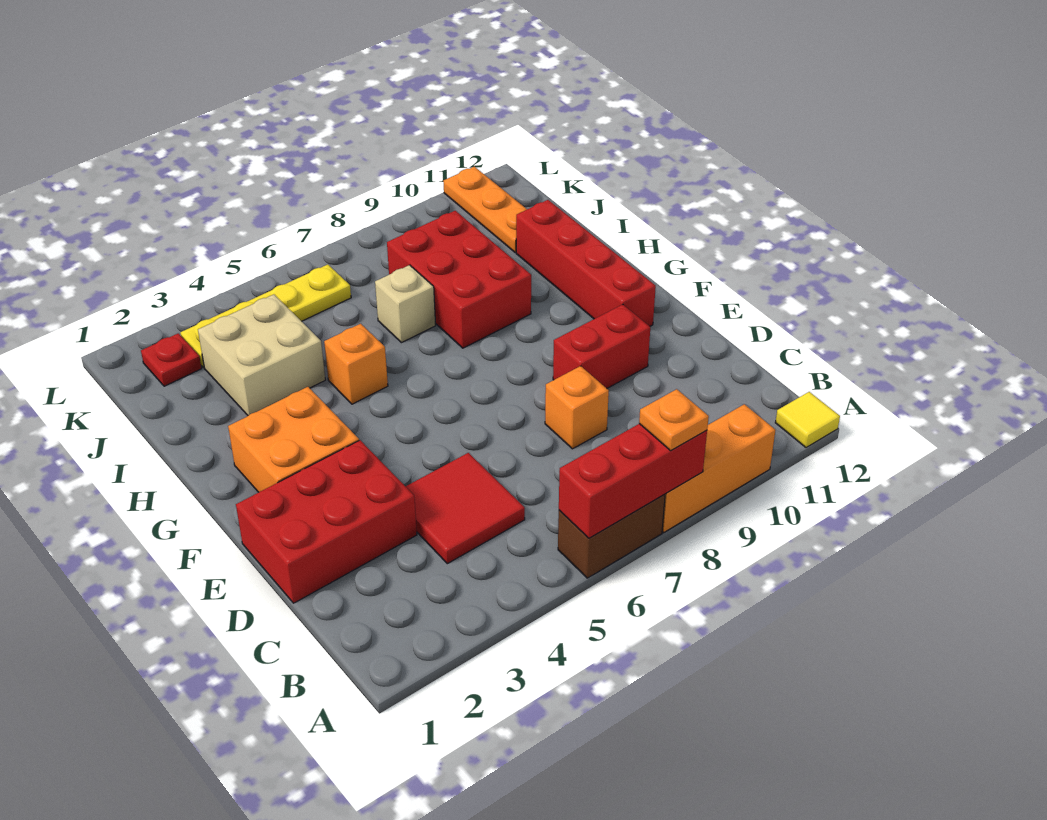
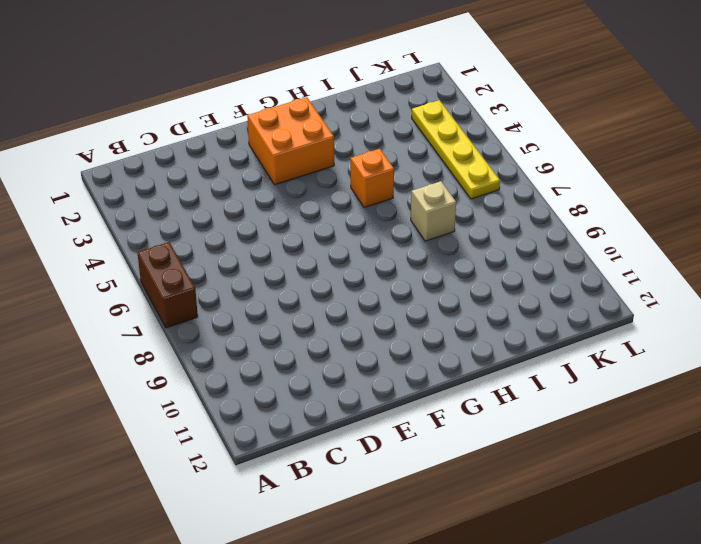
none -> orange 1x3 brick [662,404,775,532]
none -> yellow 1x1 tile [775,392,840,447]
none -> red 2x2 tile [405,453,525,564]

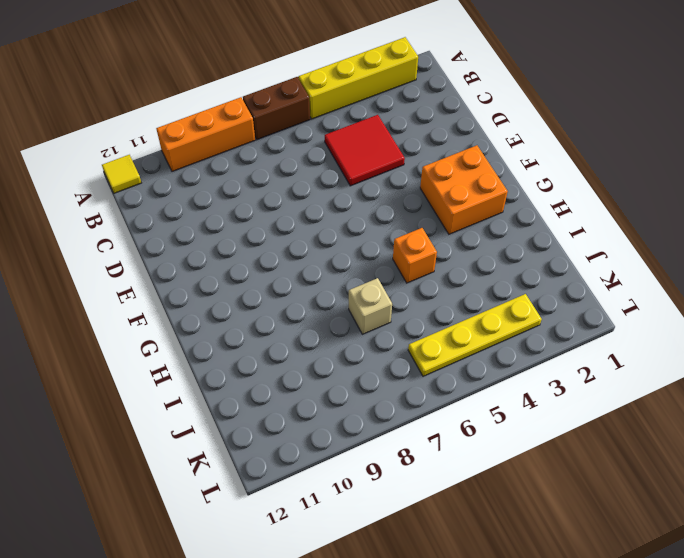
yellow 1x4 brick [299,37,418,119] -> none
none -> red 2x3 brick [236,440,417,603]
none -> orange 1x1 brick [545,366,609,449]
none -> red 1x2 brick [553,304,650,388]

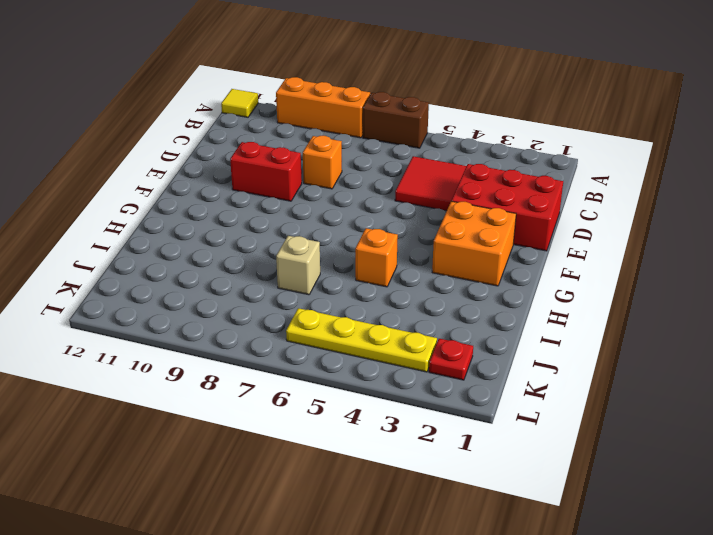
none -> red 1x4 brick [516,200,656,326]
none -> red 2x3 brick [387,211,531,348]
none -> tan 2x2 brick [198,294,325,415]

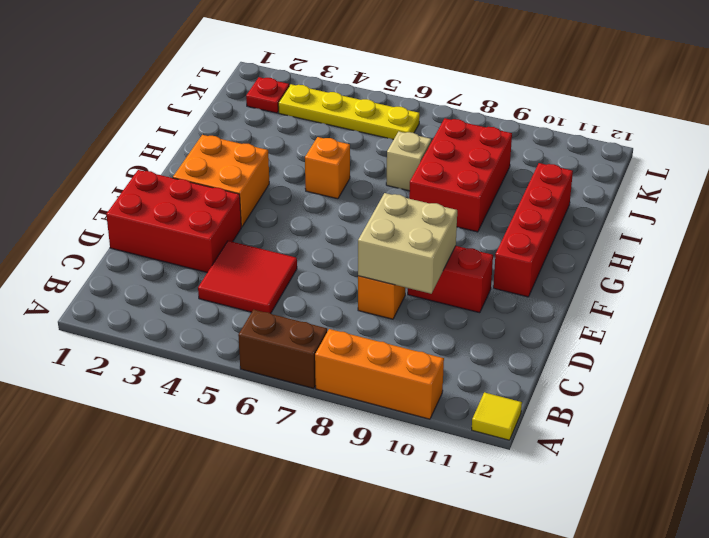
tan 2x2 brick [358,193,457,294] -> tan 2x2 brick moved to [198,294,325,415]
none -> orange 1x3 plate [443,167,527,253]
none -> red 1x3 brick [559,424,707,538]
none -> orange 1x1 plate [639,389,709,451]

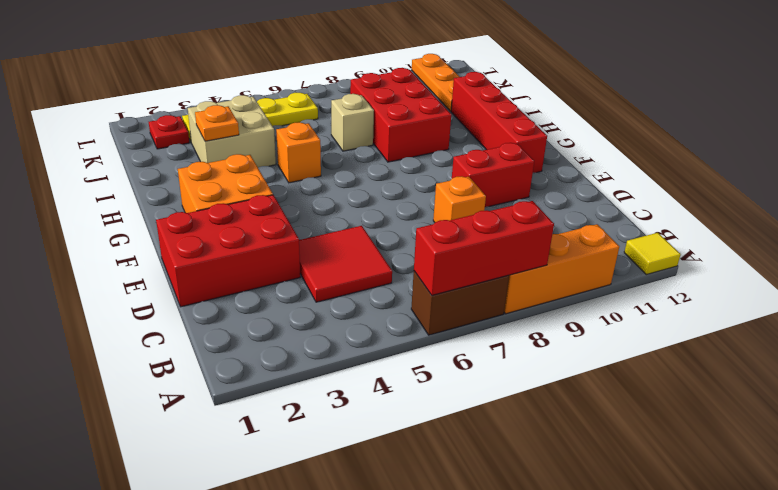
orange 1x1 plate [195,105,239,141] -> orange 1x1 plate moved to [639,389,709,451]

